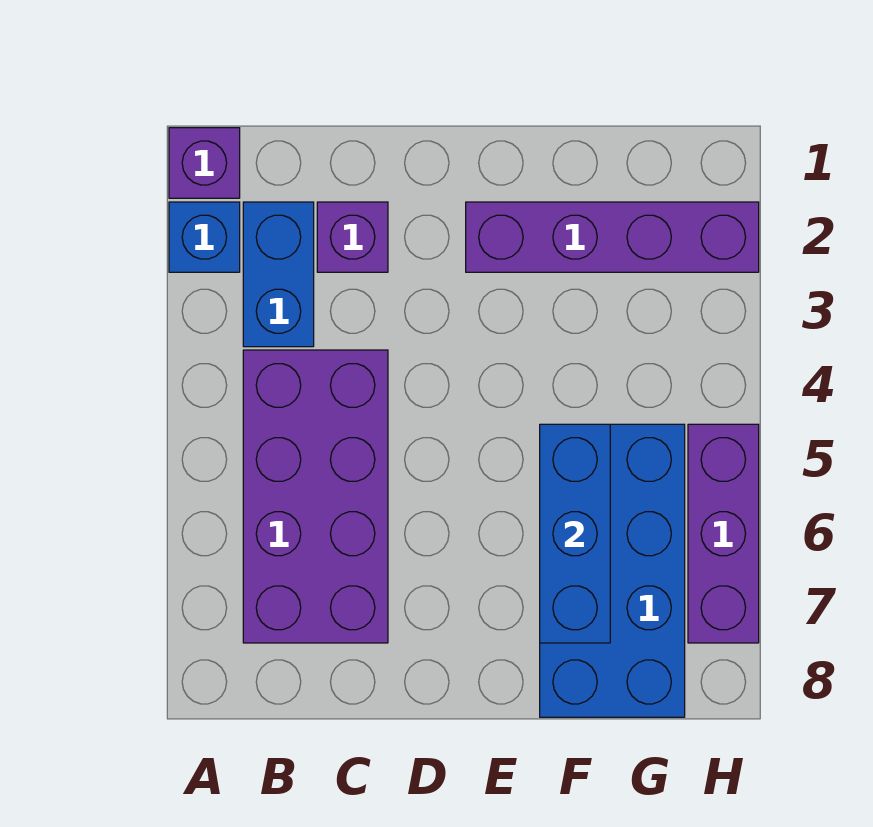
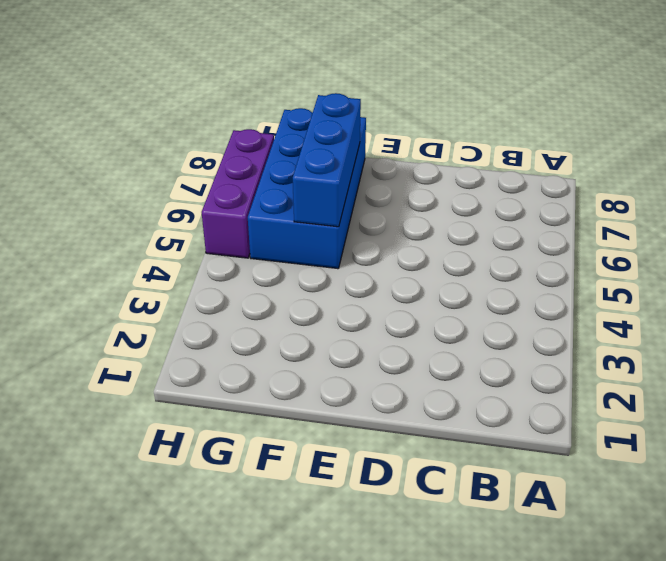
none -> purple 1x1 brick [169,128,240,198]
none -> blue 1x1 brick [169,202,240,272]

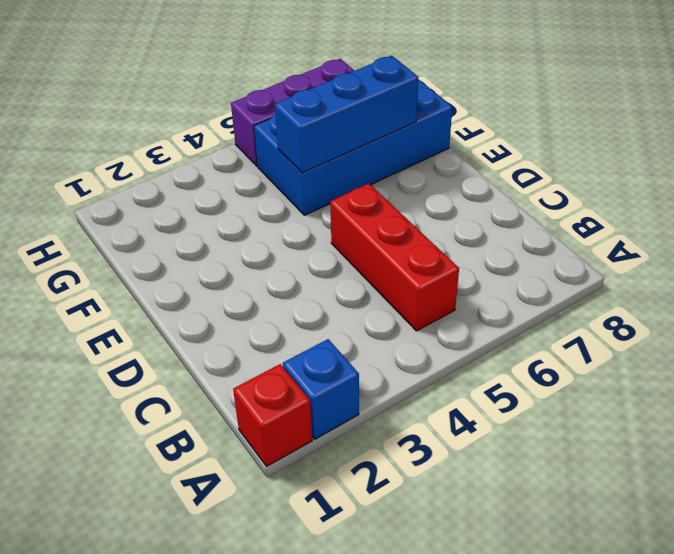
red 1x1 brick [233,364,312,467] -> purple 1x1 brick [169,128,240,198]
red 1x3 brick [330,184,459,331] -> purple 2x4 brick [243,350,388,643]
none -> blue 1x2 brick [243,202,314,347]
none -> purple 1x1 brick [317,202,388,272]

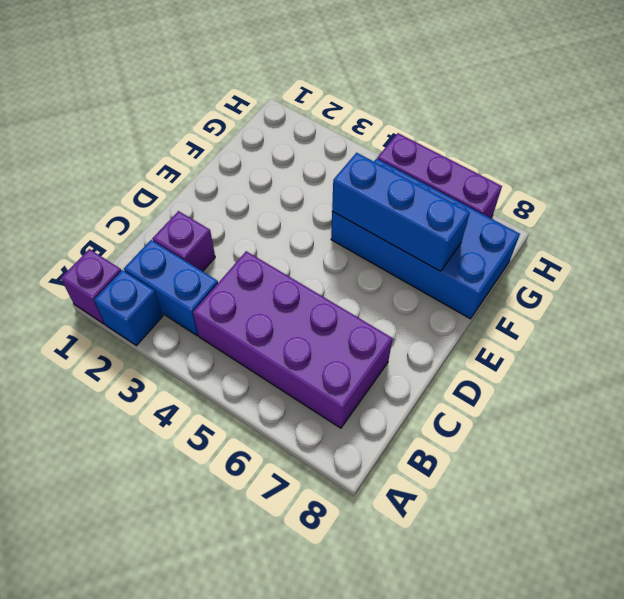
none -> purple 1x4 brick [466,202,759,272]

